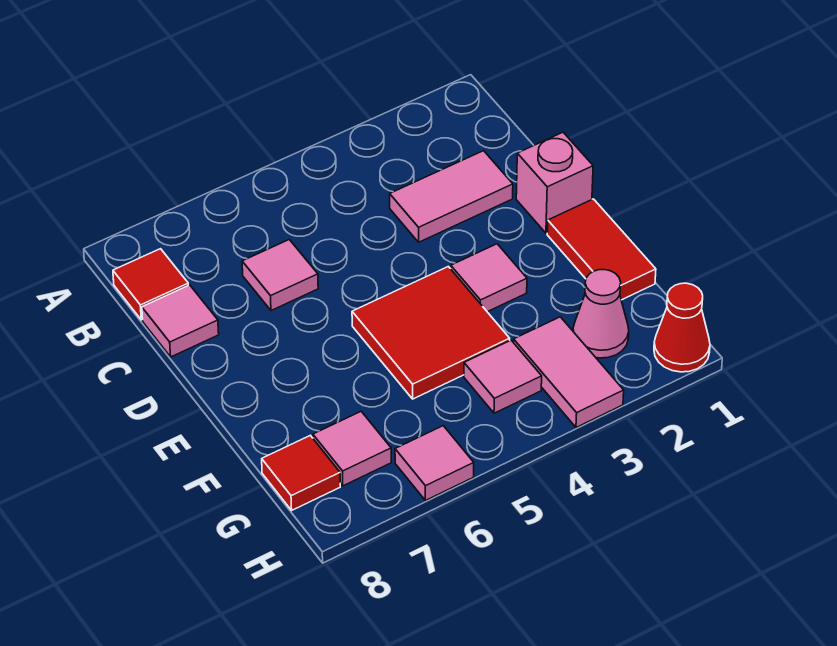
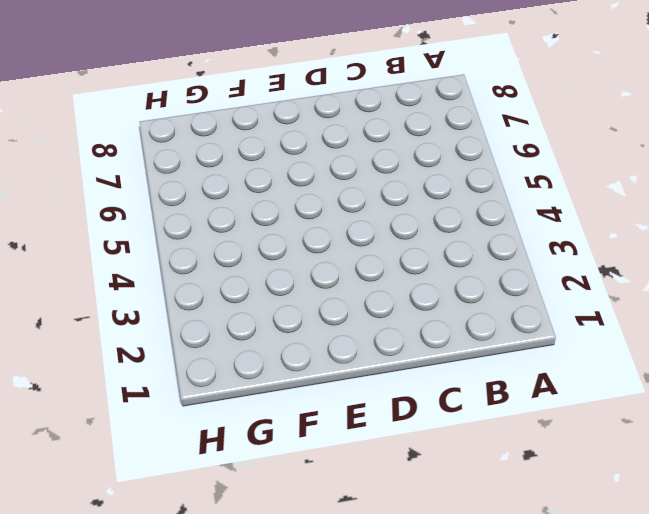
none -> red 1x1 tile [113,249,188,320]
none -> pink 1x2 tile [390,151,513,242]
none -> pink 1x1 tile [242,240,318,311]

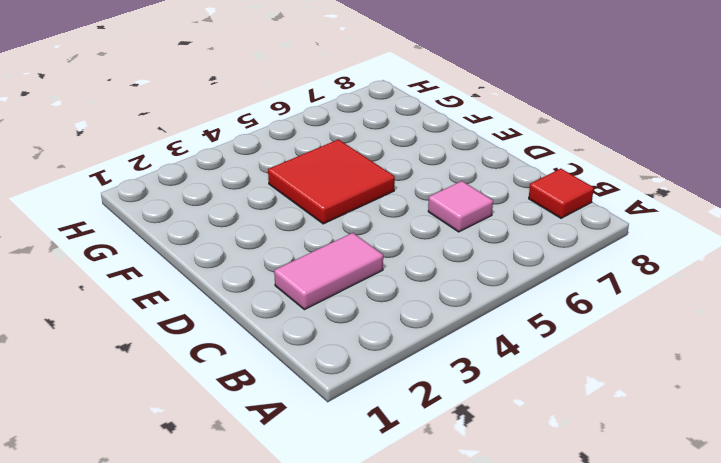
none -> pink 1x1 tile [142,285,219,357]
none -> pink 1x1 brick [516,132,593,233]
none -> red 1x2 tile [547,199,656,300]

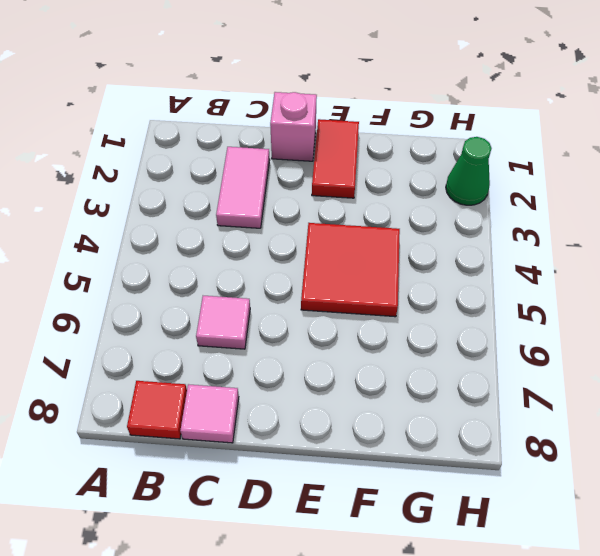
red 1x2 tile [312,119,359,198] -> red 1x2 tile turned to [547,199,656,300]
green 1x1 cone [446,137,492,205] -> none
none -> pink 1x1 tile [451,244,527,312]
none -> pink 1x1 cone [573,270,629,358]
none -> pink 1x2 tile [514,317,624,427]

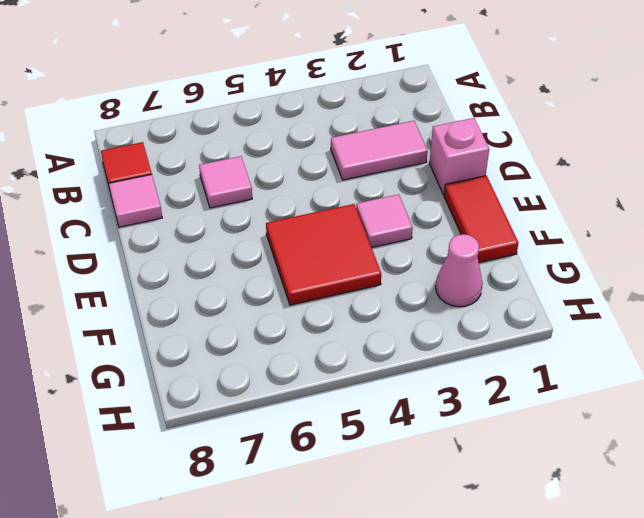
none -> pink 1x2 tile [514,317,624,427]
none -> pink 1x1 tile [464,340,542,413]
none -> pink 1x1 tile [313,412,391,486]

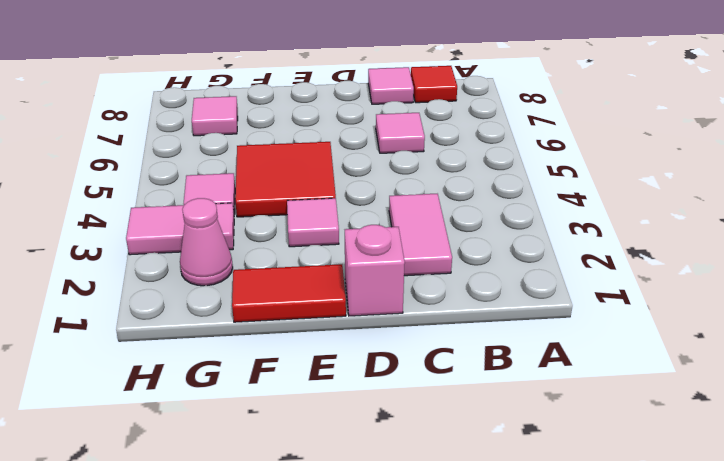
none -> red 1x1 tile [262,436,340,510]
none -> red 1x1 cone [654,283,710,372]
none -> pink 1x1 tile [395,426,474,500]

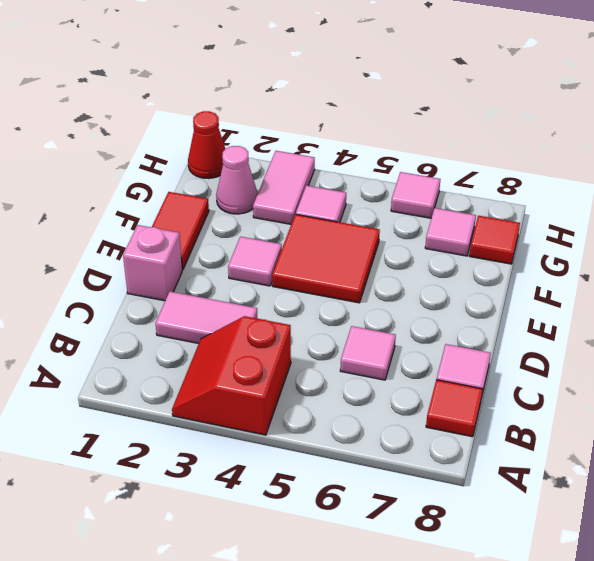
red 2x2 slope [172,316,291,435] -> none

